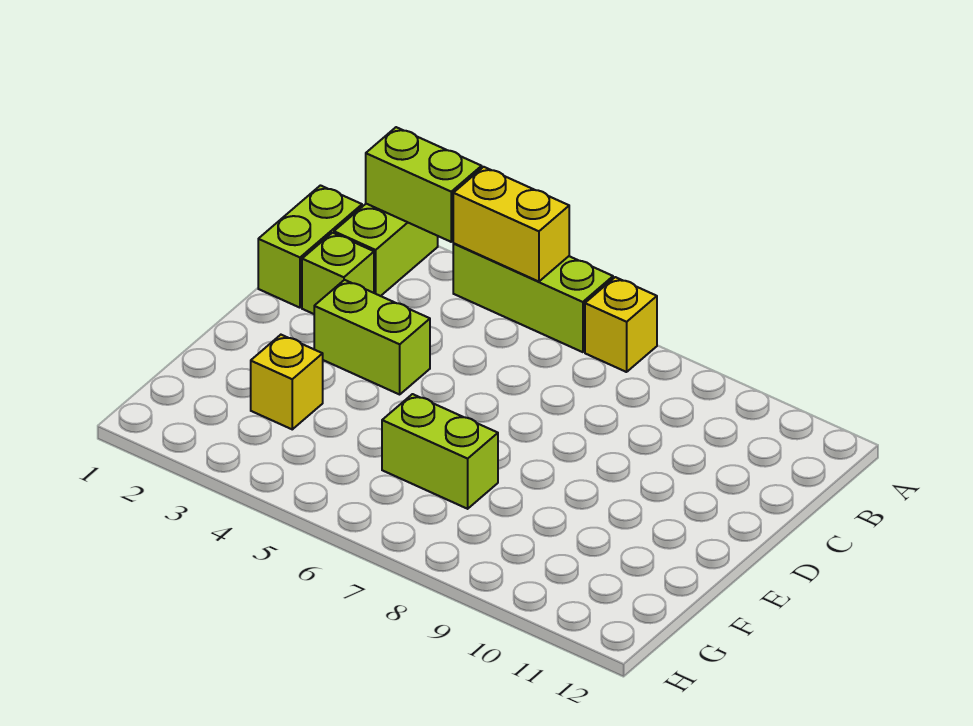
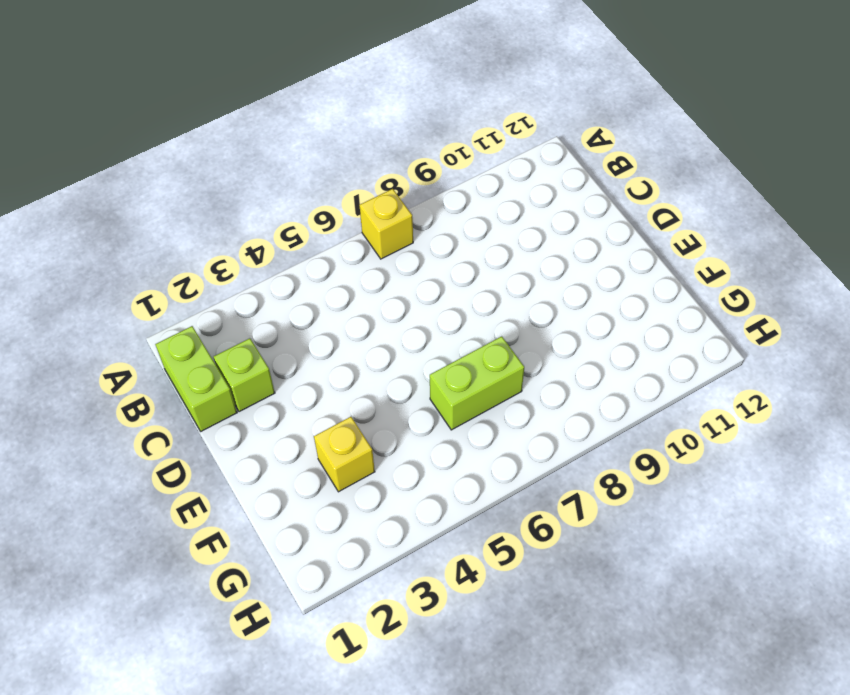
none -> lime 1x2 brick [334,204,438,296]
none -> lime 1x3 brick [453,244,613,352]

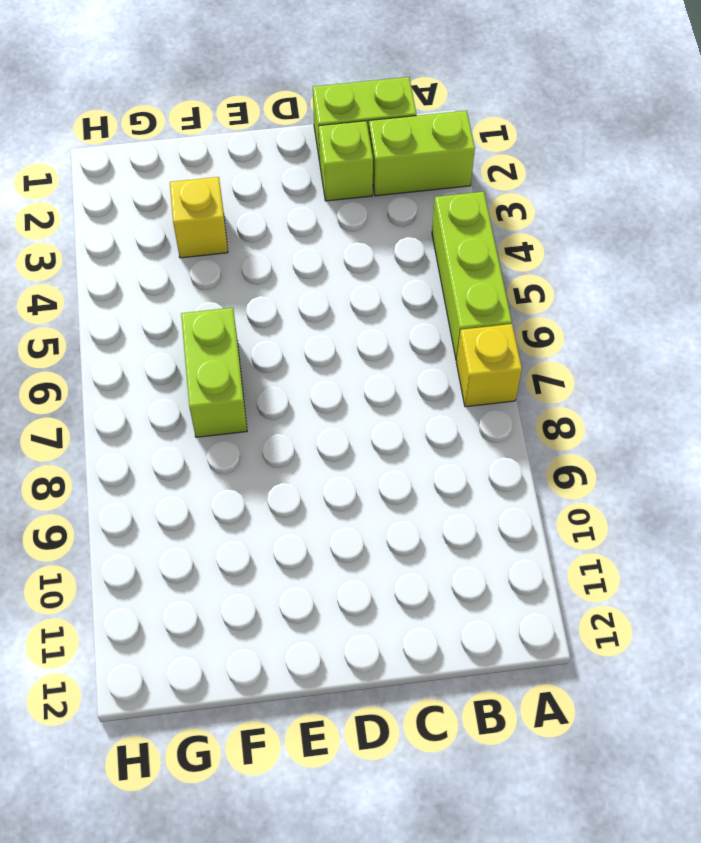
none -> lime 1x2 brick [314,280,430,394]
none -> lime 1x2 brick [366,127,482,242]

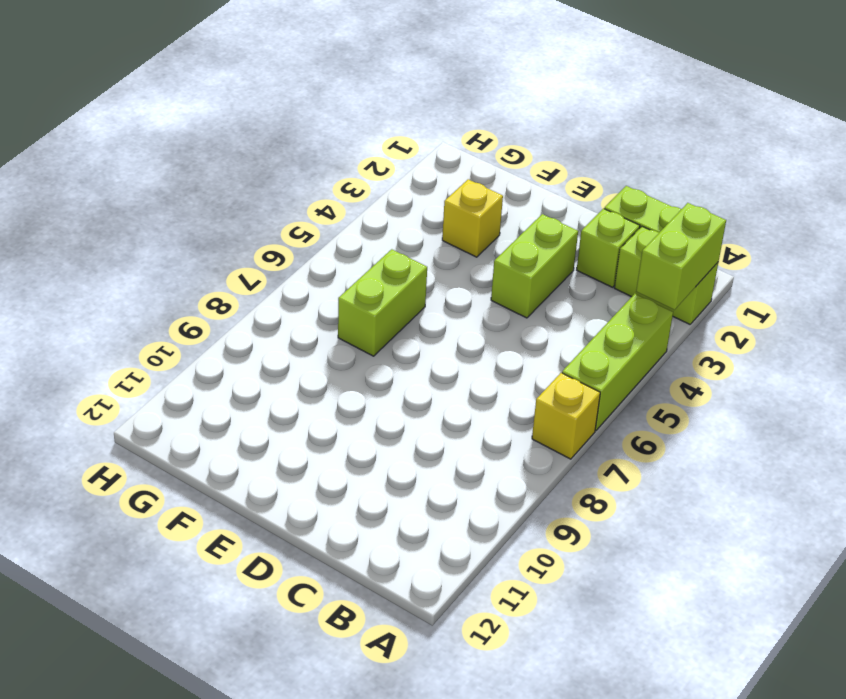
none -> yellow 1x2 brick [453,167,569,282]

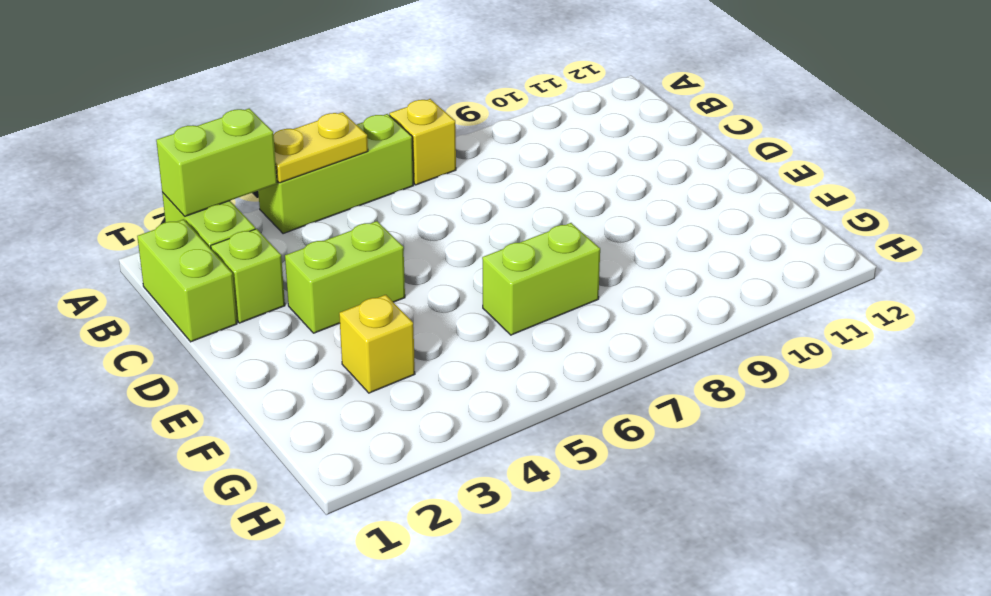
yellow 1x2 plate [273,112,368,183] -> yellow 1x2 brick [453,167,569,282]

